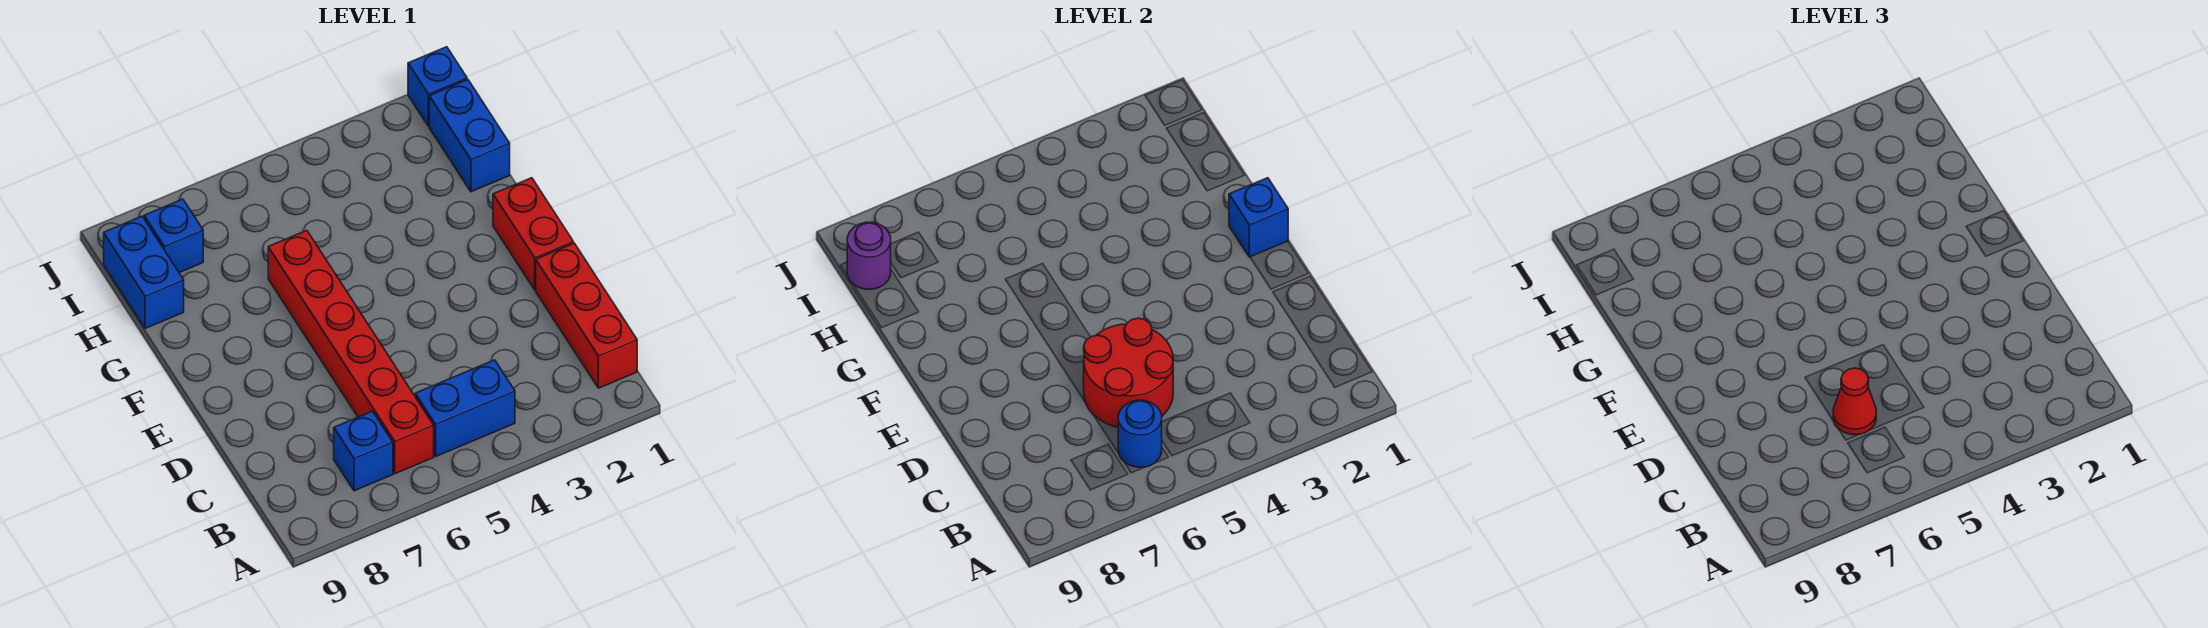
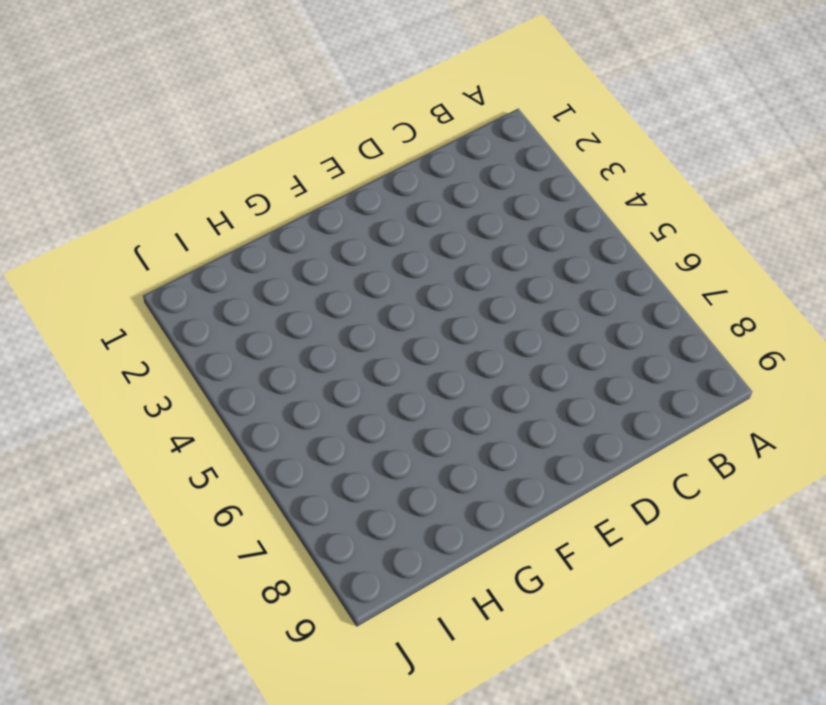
none -> red 1x3 brick [536,243,637,388]
none -> blue 1x2 brick [415,360,515,456]
none -> red 1x6 brick [268,230,434,474]

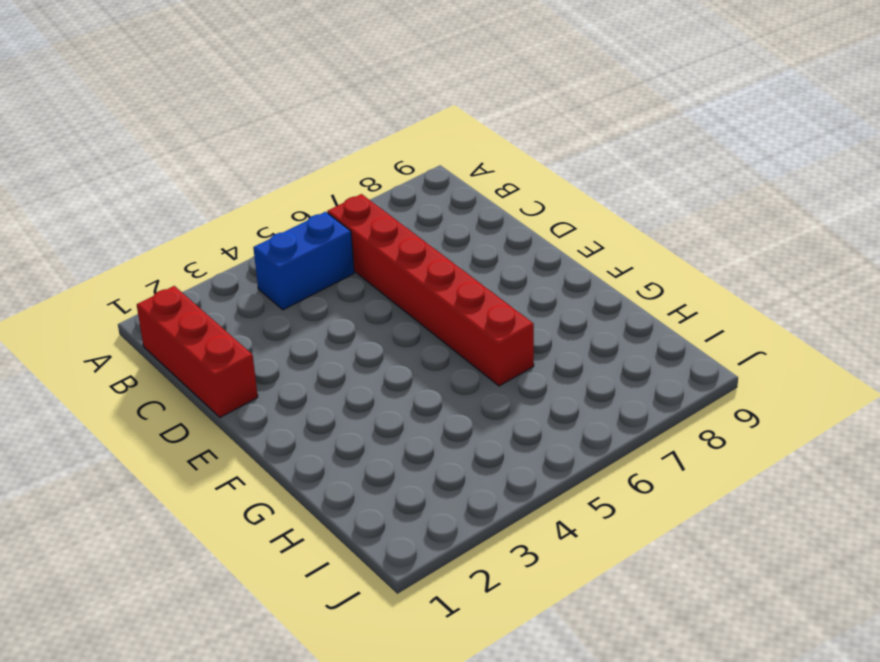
none -> blue 1x1 brick [334,411,393,491]
none -> red 1x2 brick [493,178,573,290]
none -> blue 1x2 brick [429,80,510,192]

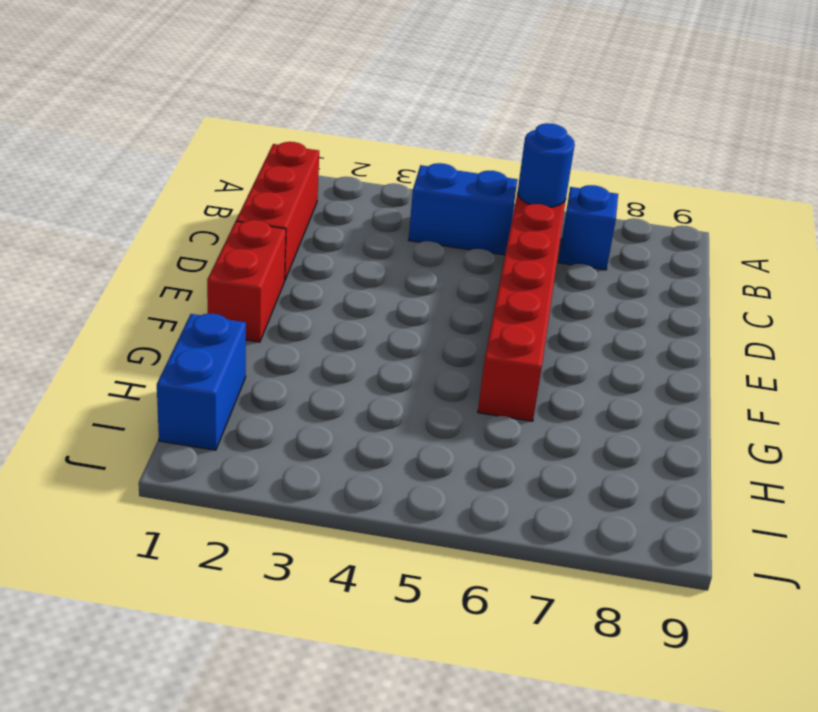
none -> blue 1x2 brick [104,216,184,329]
none -> blue 1x1 brick [144,199,203,273]
none -> blue 1x1 brick [408,47,467,126]

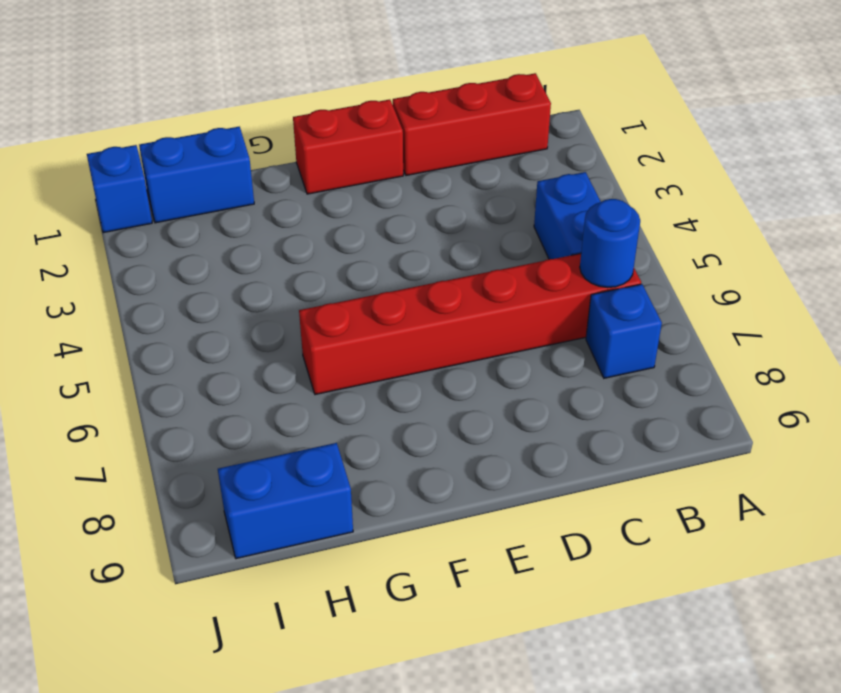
none -> blue 1x1 brick [144,199,203,273]
none -> red 2x2 round brick [1084,318,1173,427]
none -> blue 1x1 brick [1229,178,1288,257]

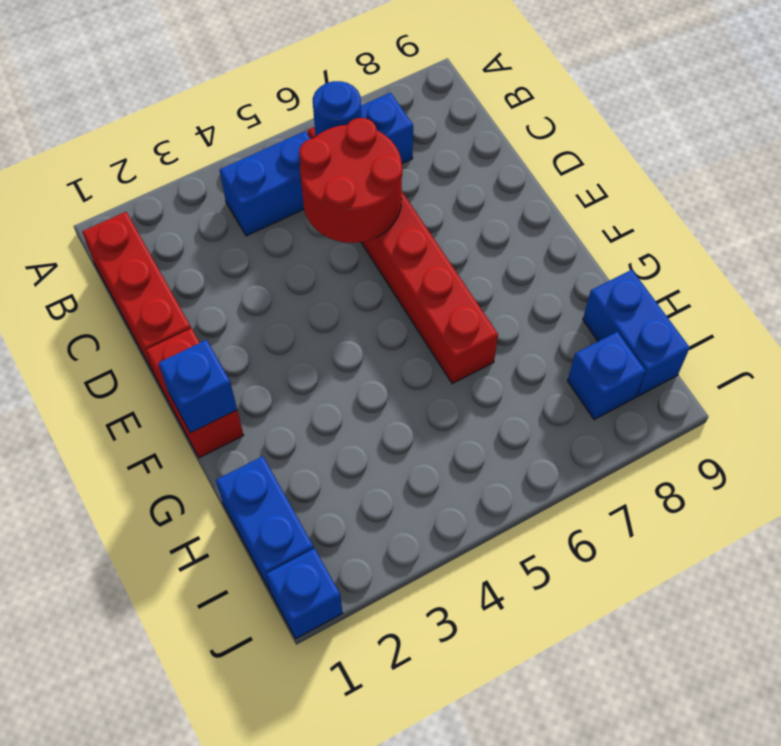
none -> purple 1x1 round brick [847,222,891,289]
none -> red 1x1 cone [1833,368,1876,435]

